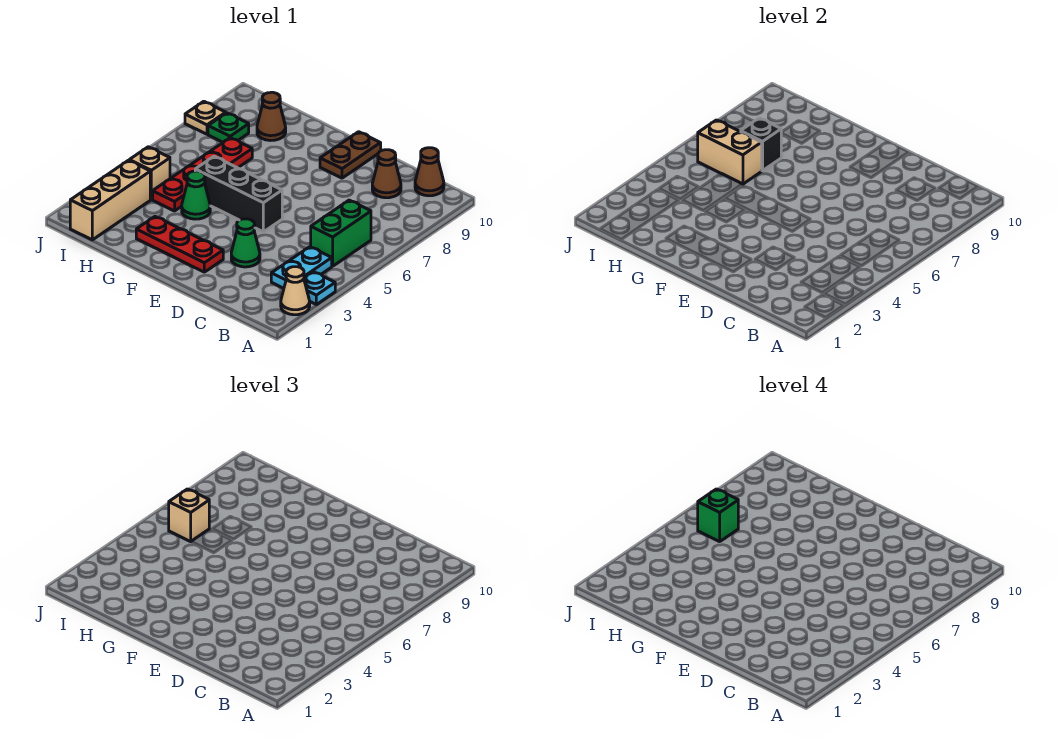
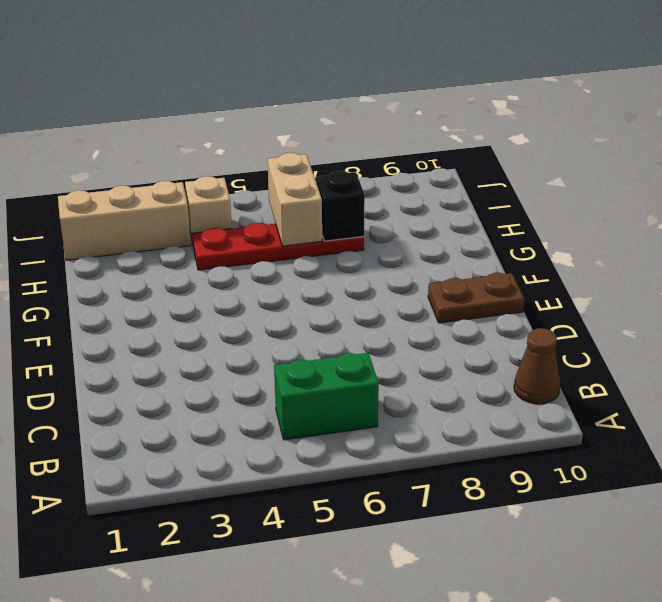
none -> tan 1x1 cone [281,267,310,315]
none -> cyan 1x1 plate [304,272,335,305]
none -> cyan 1x2 plate [271,247,332,288]

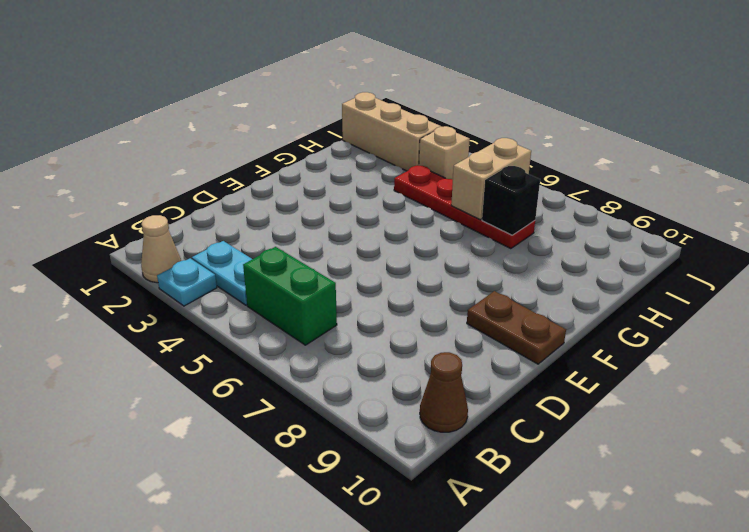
none -> brown 1x1 cone [372,150,401,198]
none -> green 1x1 cone [231,219,260,267]
none -> red 1x3 plate [136,217,223,272]

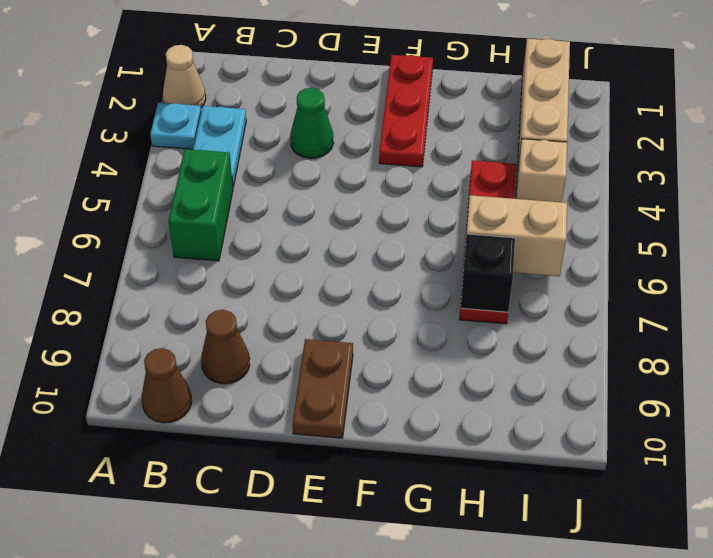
red 1x3 plate [379,55,433,167] -> red 1x3 plate turned to [136,217,223,272]
none -> black 1x3 brick [195,156,282,232]
none -> green 1x1 cone [182,171,210,219]
none -> brown 1x1 cone [257,92,286,141]

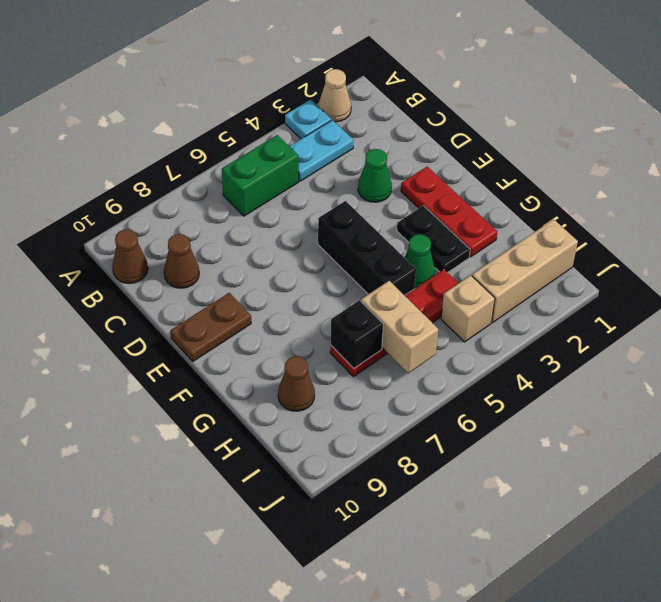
black 1x2 plate [397,206,470,273] -> none
none -> green 1x1 plate [208,113,249,142]
none -> tan 1x1 plate [185,101,226,134]
none -> tan 1x1 brick [169,489,209,542]

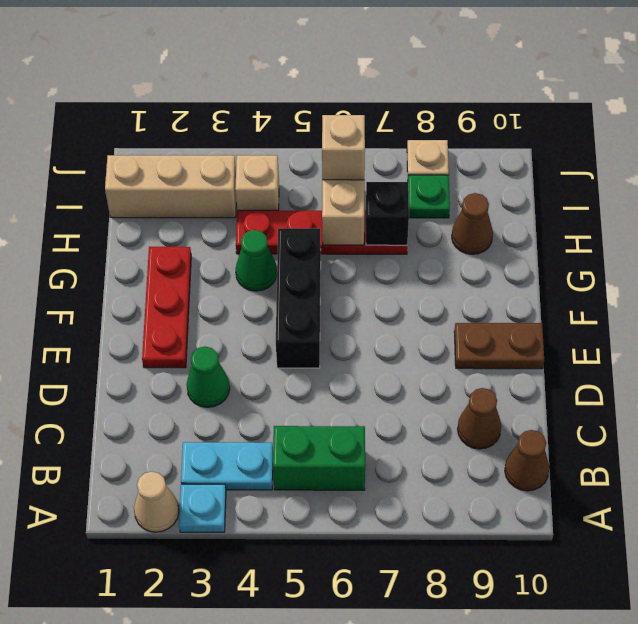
none -> green 1x1 brick [698,489,738,542]

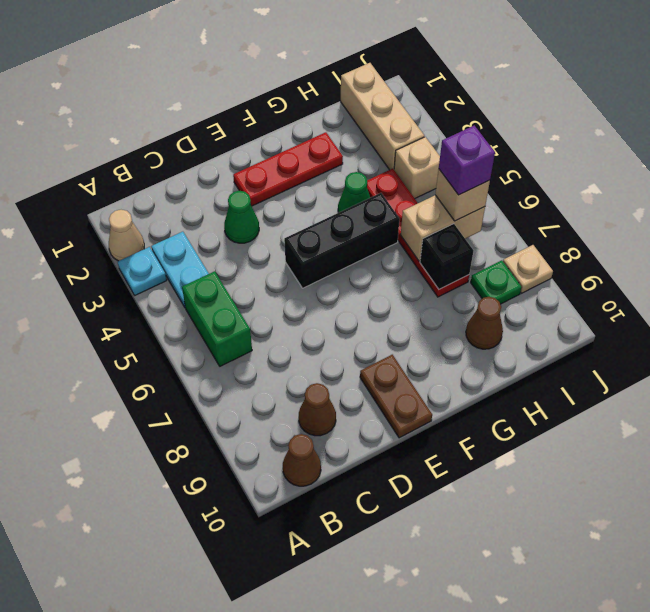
purple 1x1 brick [439,125,495,195] -> green 1x1 brick [698,489,738,542]

